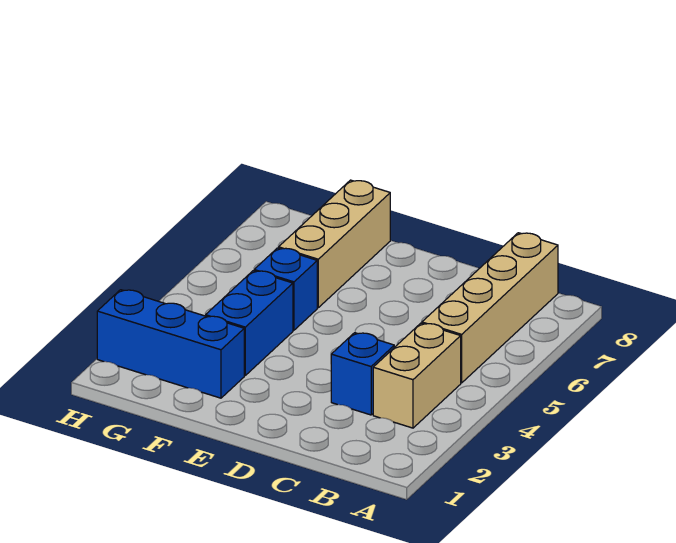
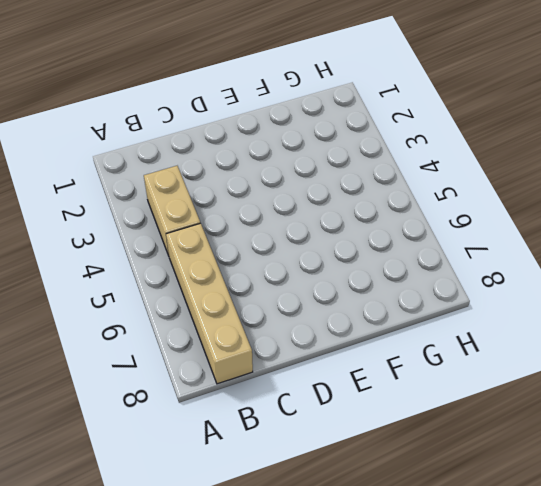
none -> blue 1x1 brick [331,333,394,415]
none -> blue 1x3 brick [97,290,244,398]

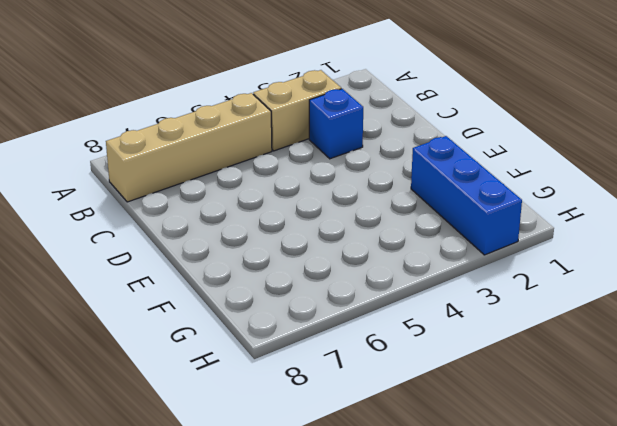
none -> blue 1x2 brick [206,271,293,375]
none -> blue 1x1 brick [254,248,317,330]

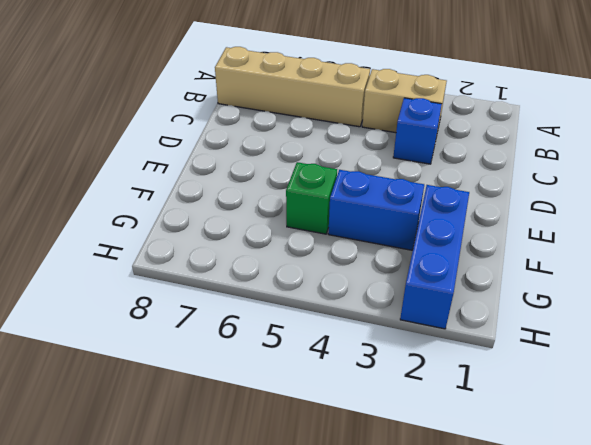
green 1x1 brick [286,162,337,234] -> blue 1x1 brick [254,248,317,330]
none -> tan 1x3 brick [279,180,390,308]

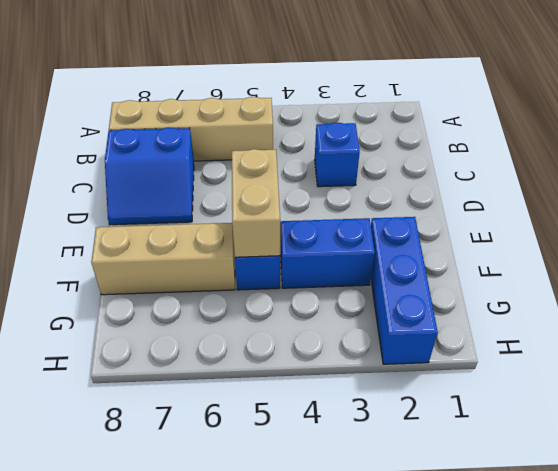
blue 2x2 slope [105,127,194,225] -> none
tan 1x2 brick [232,149,280,257] -> tan 1x2 brick turned to [373,323,461,428]

